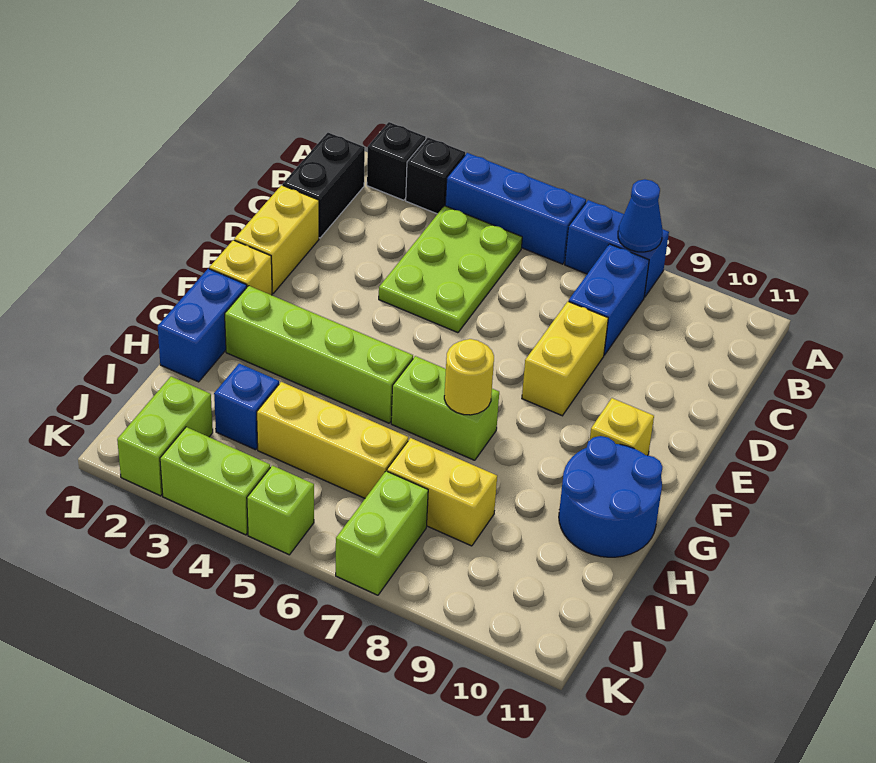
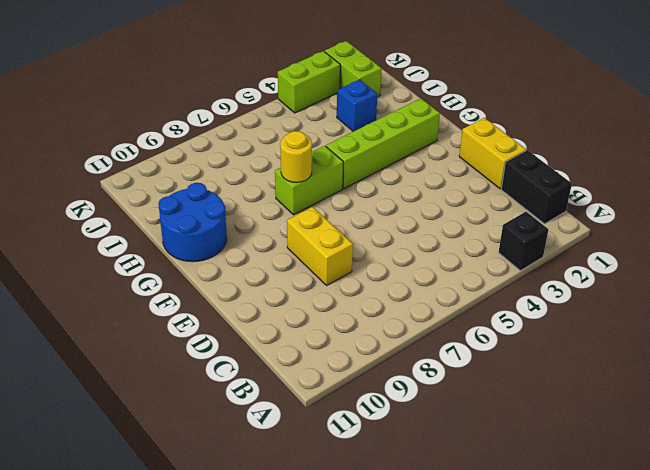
none -> black 1x1 brick [367,122,426,200]
none -> blue 1x3 brick [445,153,586,264]
none -> blue 1x2 brick [565,200,669,297]

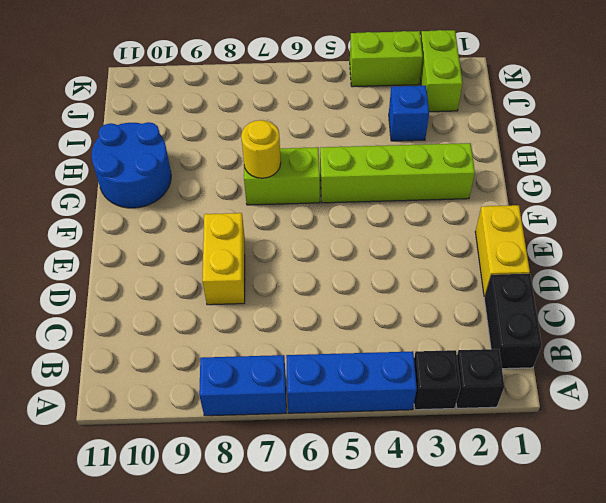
none -> lime 2x3 plate [379,206,522,333]
none -> blue 1x2 brick [569,244,649,355]
none -> yellow 1x1 brick [209,240,272,295]

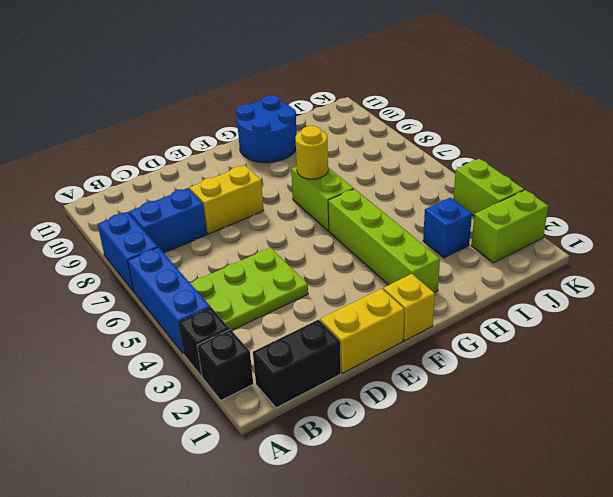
none -> yellow 1x1 brick [590,398,654,456]
none -> blue 1x2 brick [158,269,247,382]
none -> yellow 1x3 brick [257,382,408,498]

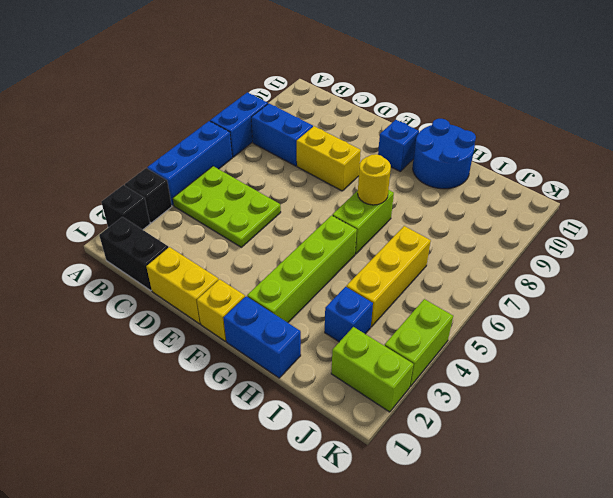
blue 1x1 brick [378,120,419,171] -> yellow 1x1 brick [590,398,654,456]
none -> yellow 1x2 brick [387,438,497,546]
none -> lime 1x2 brick [336,471,428,595]
none -> lime 1x1 brick [247,465,314,555]

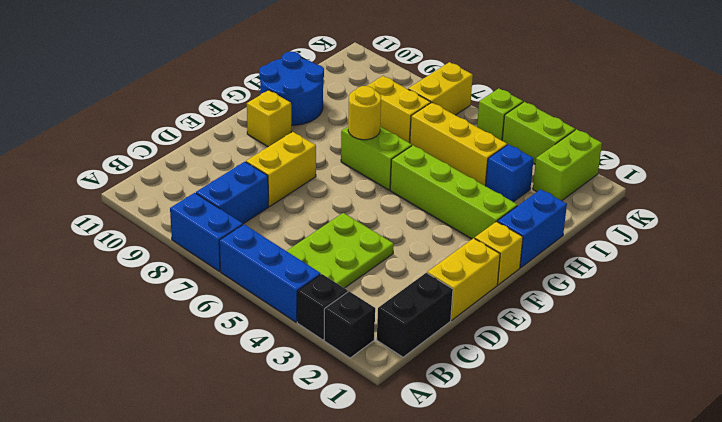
yellow 1x2 brick [408,62,473,115] -> lime 1x2 brick [336,471,428,595]
none -> blue 1x1 cone [618,179,663,252]

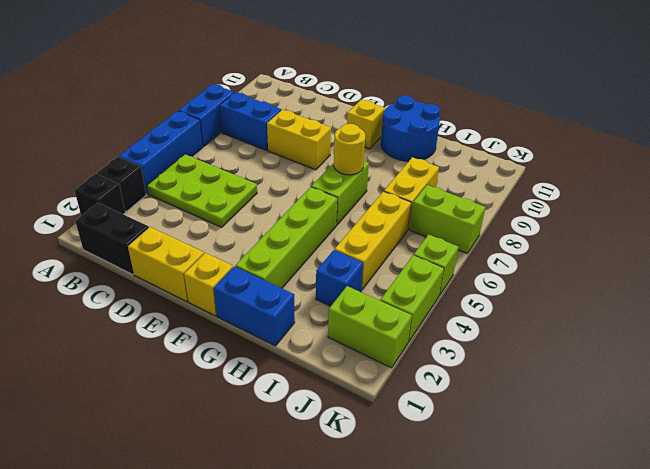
none -> blue 1x1 cone [618,179,663,252]

